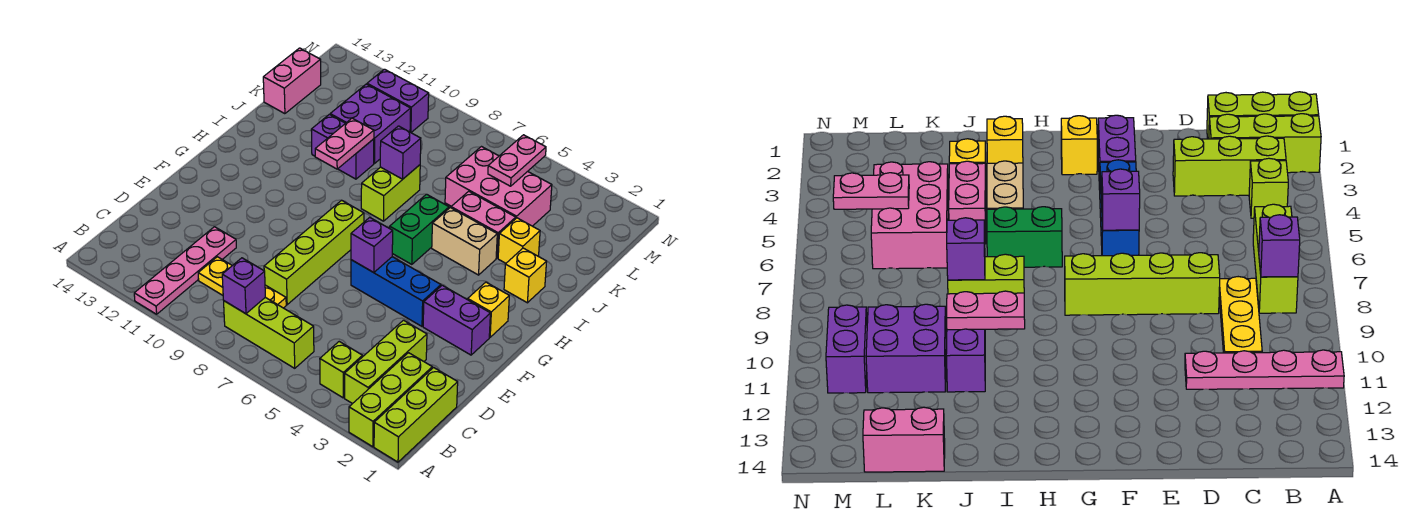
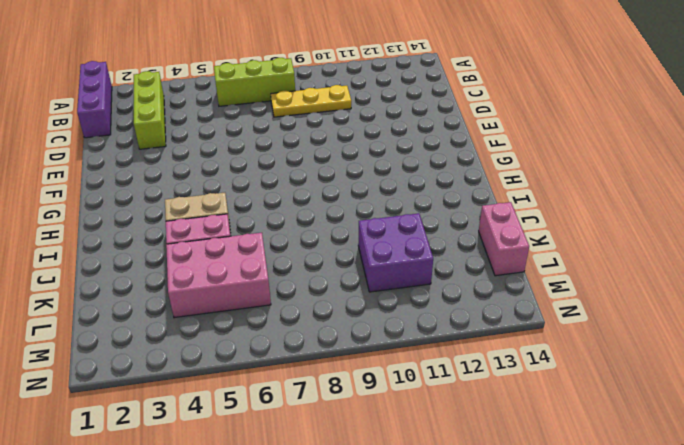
purple 1x3 brick [77,61,112,138] -> lime 1x3 brick [374,368,458,462]
none -> lime 1x3 brick [349,353,432,447]
none -> pink 1x4 plate [134,227,236,314]
none -> lime 1x1 brick [320,342,363,398]

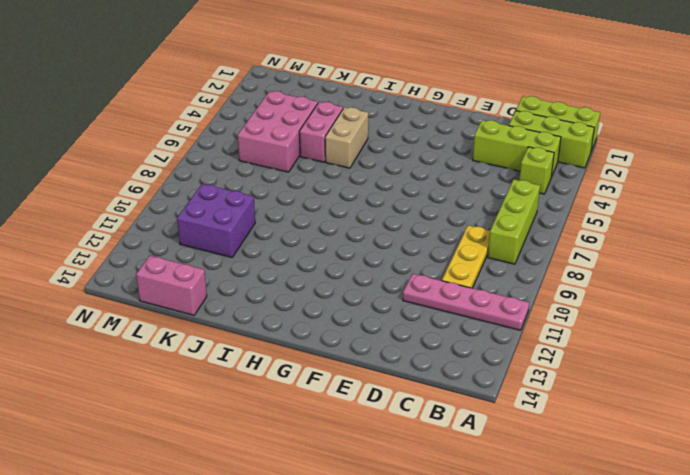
none -> lime 1x4 brick [264,200,364,305]
none -> purple 1x2 brick [423,285,490,355]
none -> blue 1x3 brick [351,257,441,326]

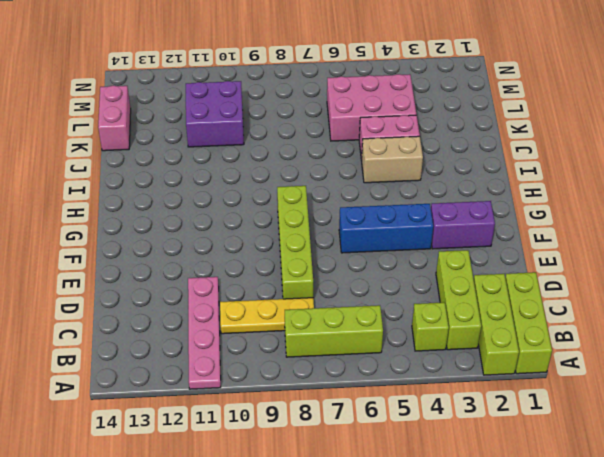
none -> yellow 1x1 brick [468,282,509,337]
none -> green 1x2 brick [390,194,449,264]
none -> yellow 1x1 brick [504,248,547,303]

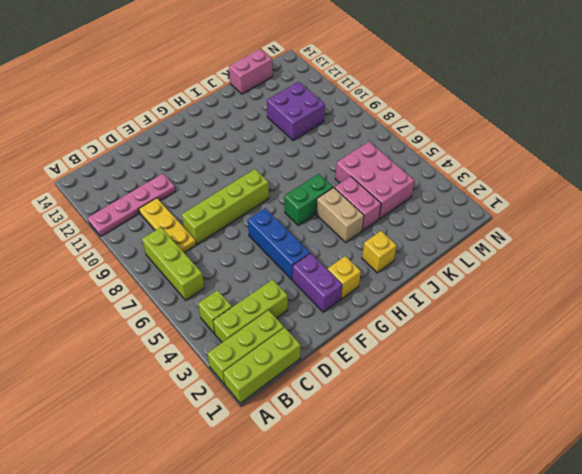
none -> lime 1x2 brick [361,165,420,221]
none -> yellow 1x1 brick [498,218,540,263]
none -> purple 1x2 brick [311,114,374,179]

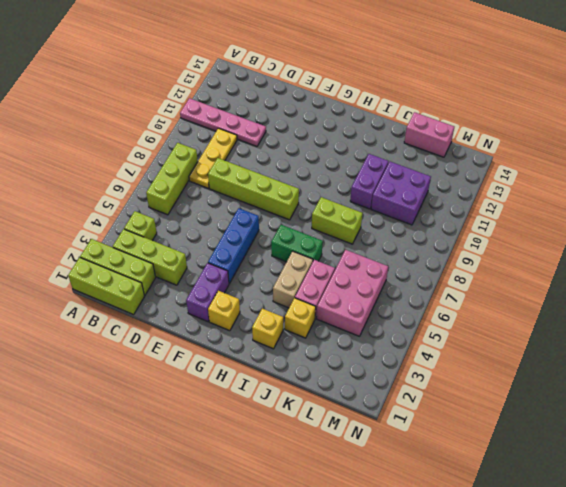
none -> purple 1x2 brick [367,69,429,133]
none -> purple 1x1 brick [222,258,265,314]
none -> purple 1x1 brick [351,217,393,273]

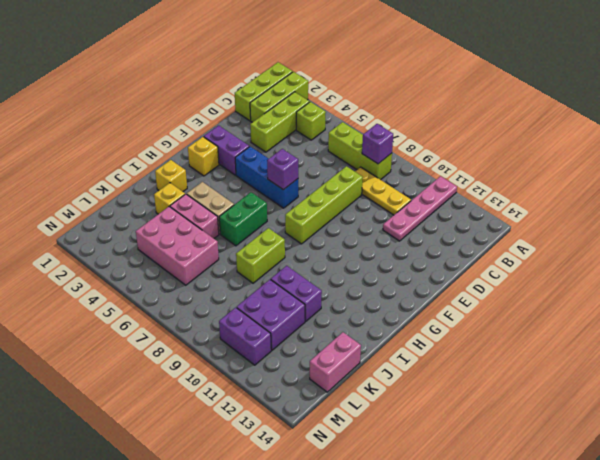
none -> pink 1x2 plate [315,118,374,169]
none -> purple 1x1 brick [380,126,421,179]
none -> pink 1x2 plate [488,135,546,186]

